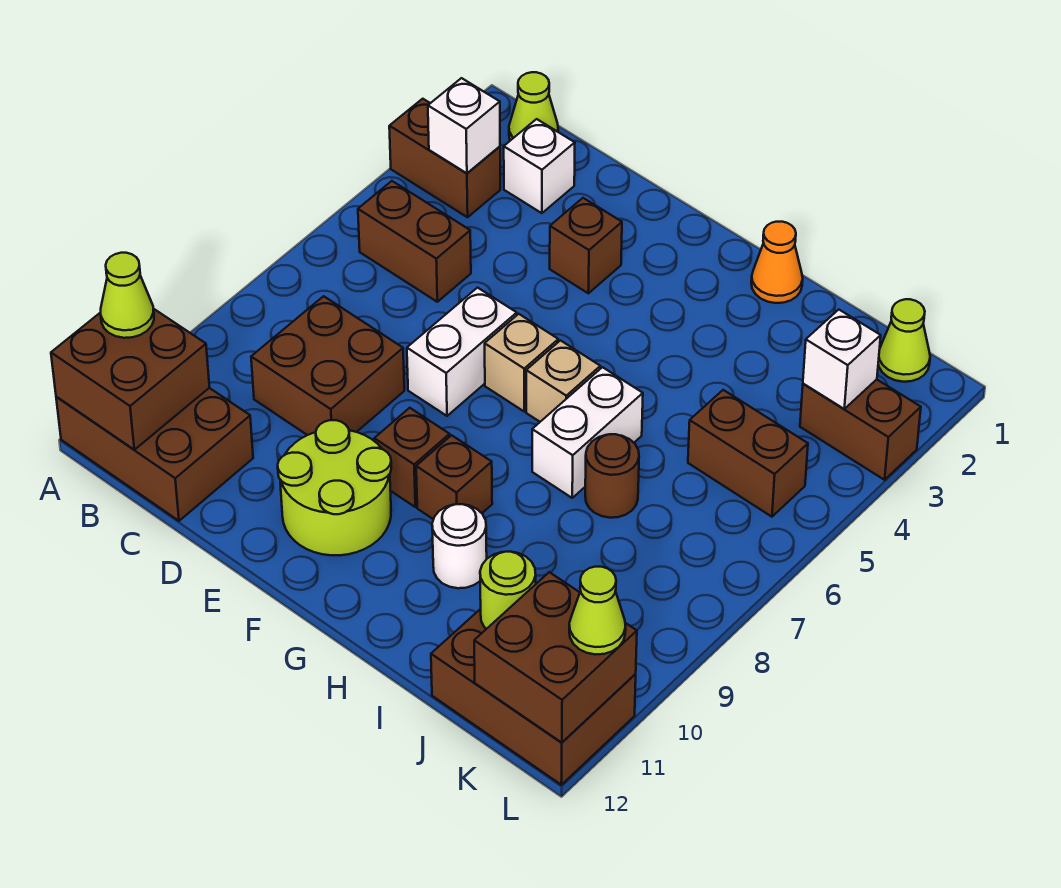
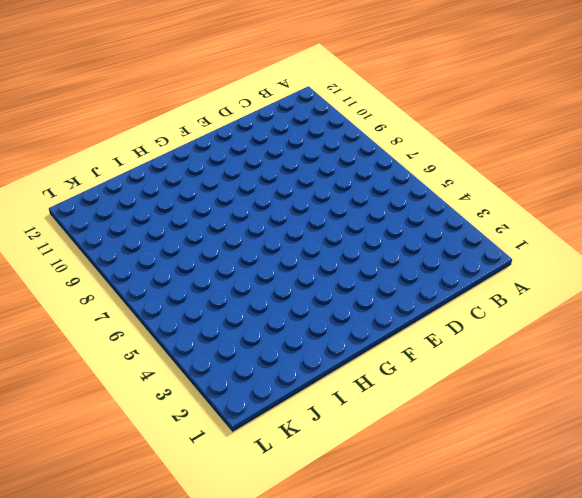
none -> brown 1x2 brick [389,99,500,217]
none -> brown 2x3 brick [56,388,253,521]
none -> lime 1x1 cone [509,72,558,141]

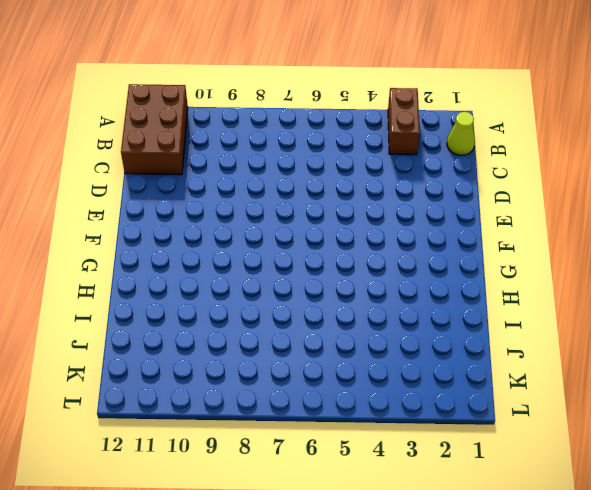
none -> brown 1x2 brick [358,181,471,302]
none -> white 1x1 brick [504,119,575,213]
none -> brown 2x2 brick [251,296,404,435]

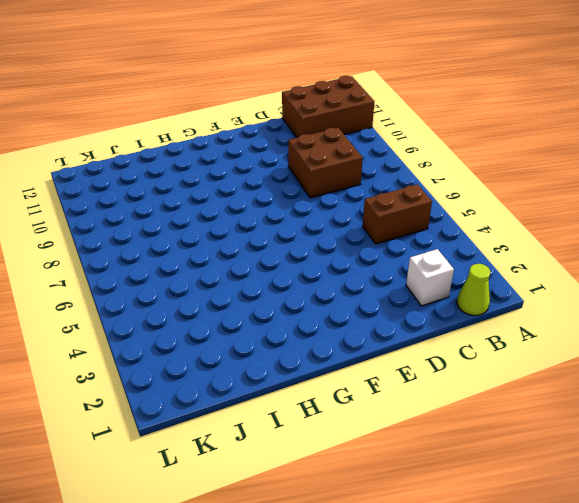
none -> brown 1x2 brick [389,99,500,217]
none -> brown 1x1 brick [550,198,622,293]
none -> white 1x2 brick [407,288,517,416]

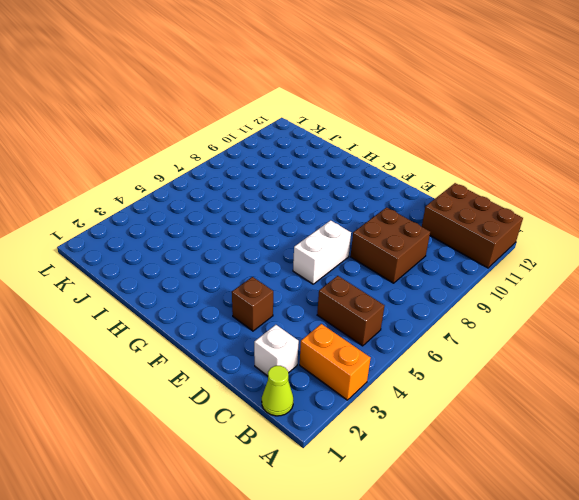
orange 1x2 brick [300,324,371,400] -> brown 1x2 brick [389,99,500,217]
none -> lime 2x2 round brick [278,420,391,555]
none -> tan 1x1 brick [485,314,558,411]
none -> brown 1x1 brick [374,408,450,507]

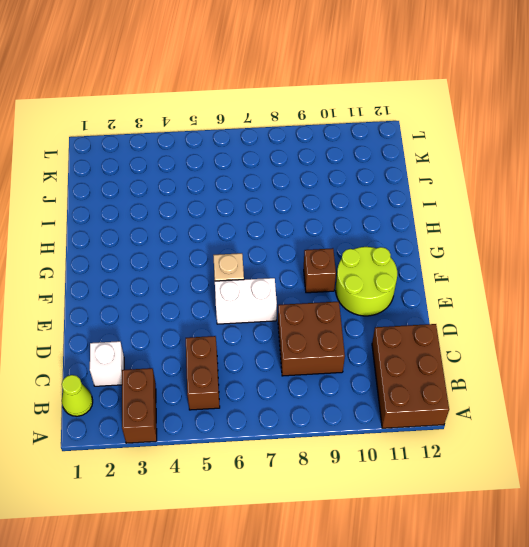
none -> brown 1x1 brick [550,198,622,293]
none -> tan 1x1 brick [526,340,600,422]
none -> brown 1x1 brick [416,435,492,519]

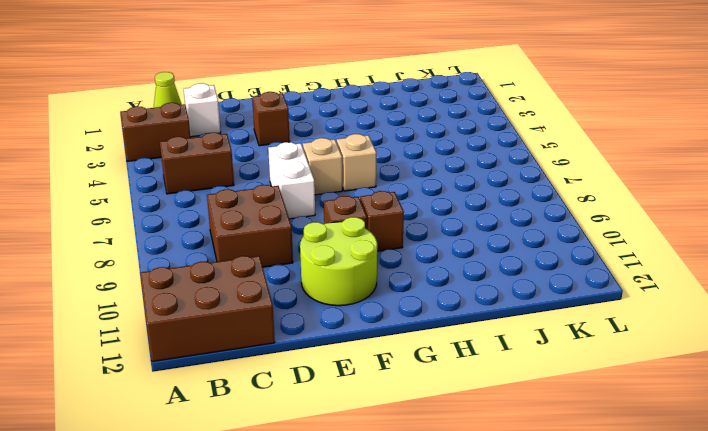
none -> orange 1x1 cone [751,222,803,303]
none -> white 1x2 brick [532,367,643,498]
none -> white 1x1 round brick [432,504,487,588]

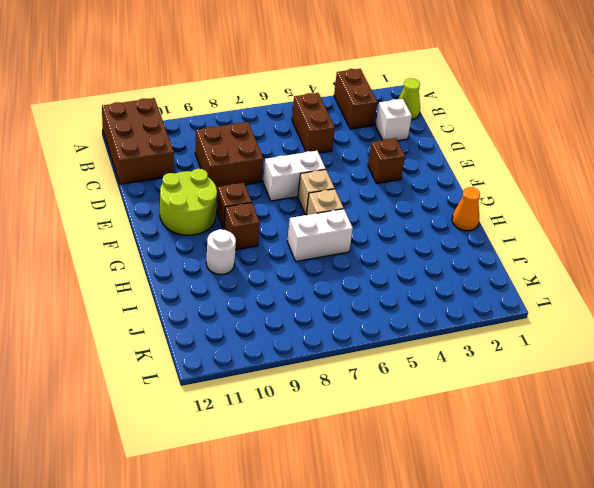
none -> brown 1x1 round brick [585,434,639,518]
none -> brown 1x2 brick [688,390,808,517]
none -> brown 2x3 brick [431,609,636,785]

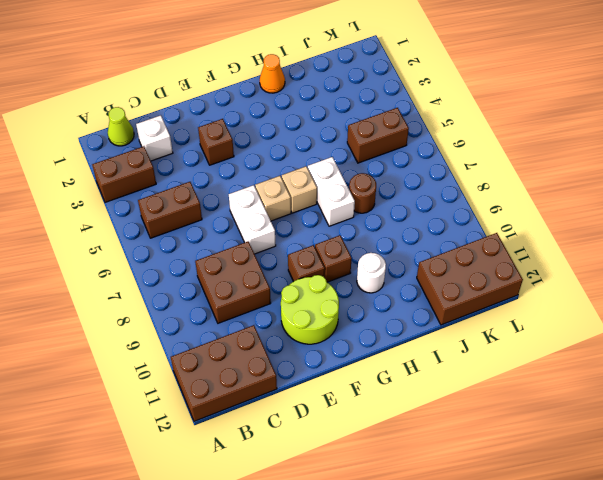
none -> lime 1x1 cone [878,299,930,382]
none -> brown 1x2 brick [800,380,921,480]
none -> brown 2x2 brick [51,309,210,450]

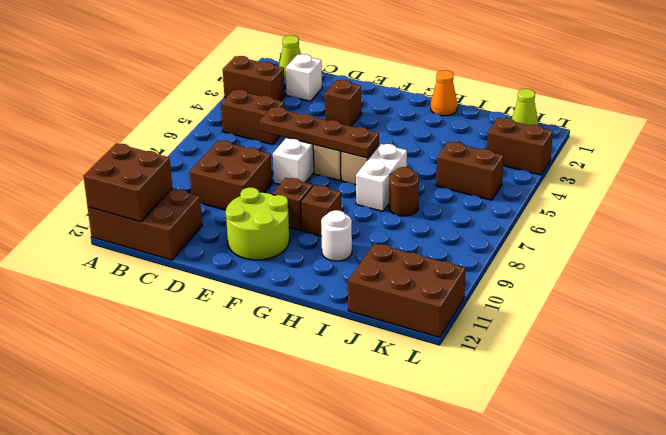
brown 1x4 plate [259,107,379,158] -> none
none -> white 1x1 brick [428,78,500,173]
none -> lime 1x1 round brick [480,552,536,629]
none -> white 1x1 brick [803,310,881,409]

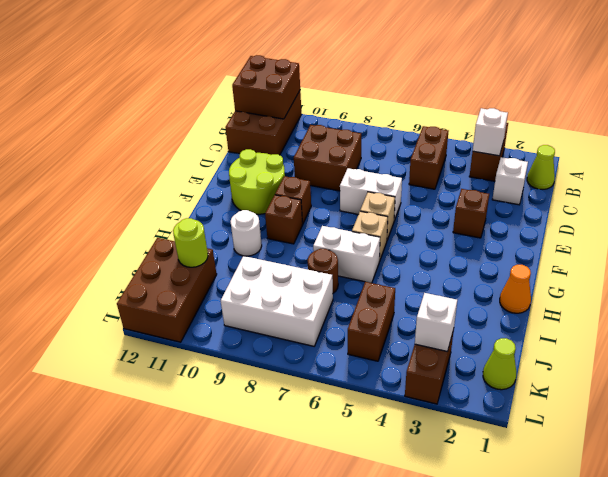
white 2x3 brick [221,256,333,346] -> none
none -> brown 2x2 brick [474,572,637,743]
none -> lime 1x1 cone [101,253,154,338]
none -> lime 1x1 cone [569,567,626,654]

